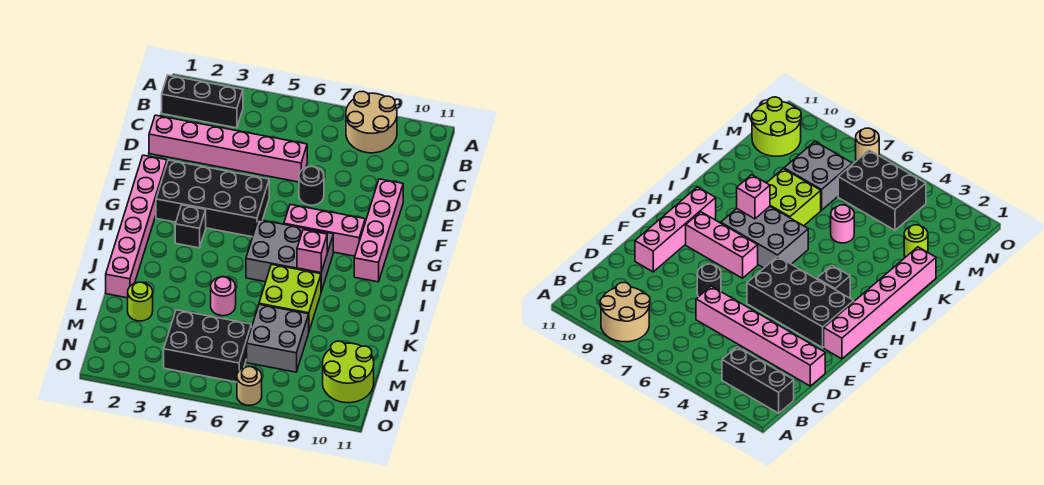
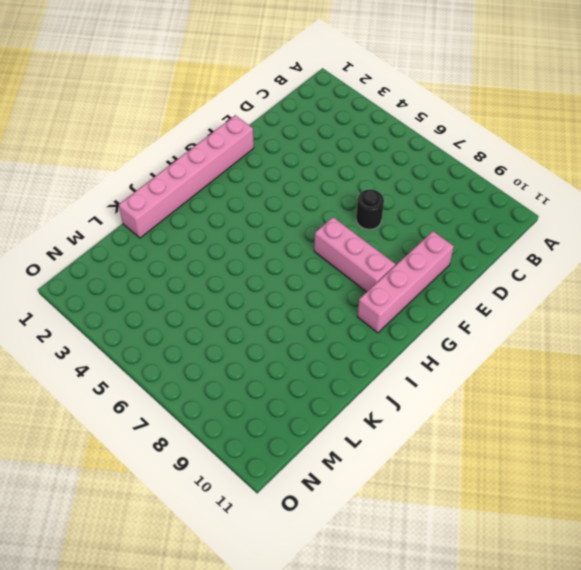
none -> tan 2x2 round brick [346,91,397,153]
none -> black 1x3 brick [162,75,243,128]
none -> pink 1x6 brick [149,115,307,182]

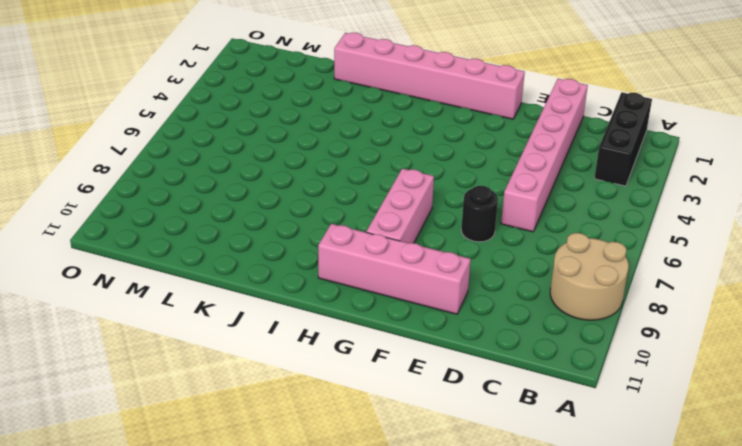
none -> black 2x4 brick [156,160,269,237]
none -> black 1x1 brick [175,205,206,248]
none -> grey 2x3 brick [246,220,333,292]

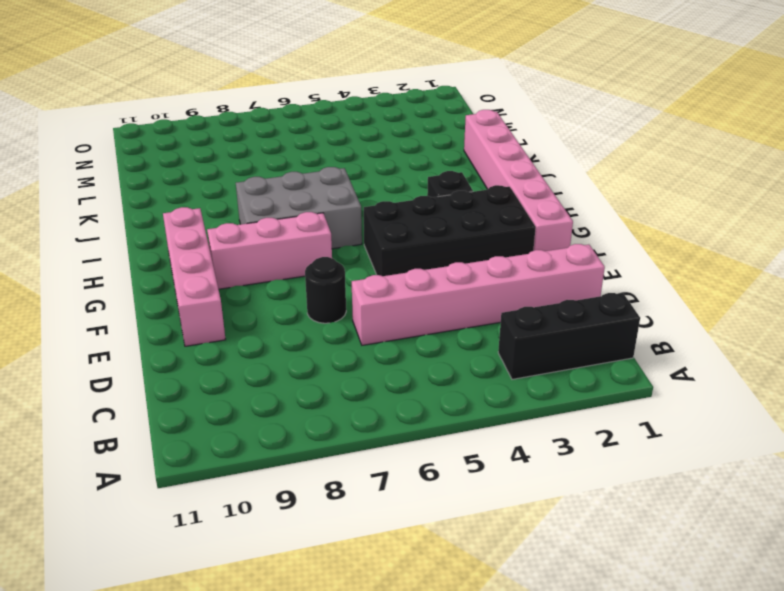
none -> tan 2x2 round brick [346,91,397,153]
none -> lime 2x2 brick [259,264,321,331]
none -> pink 1x1 round brick [211,277,236,316]

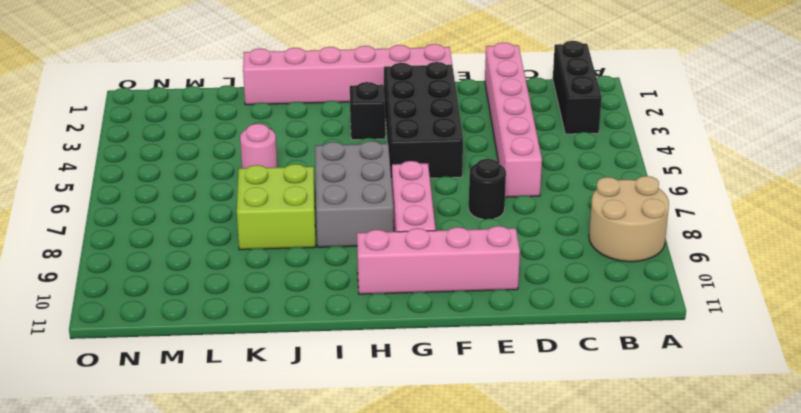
none -> lime 1x1 round brick [128,282,153,321]
none -> grey 2x2 brick [247,305,309,372]
none -> black 2x3 brick [164,310,251,382]

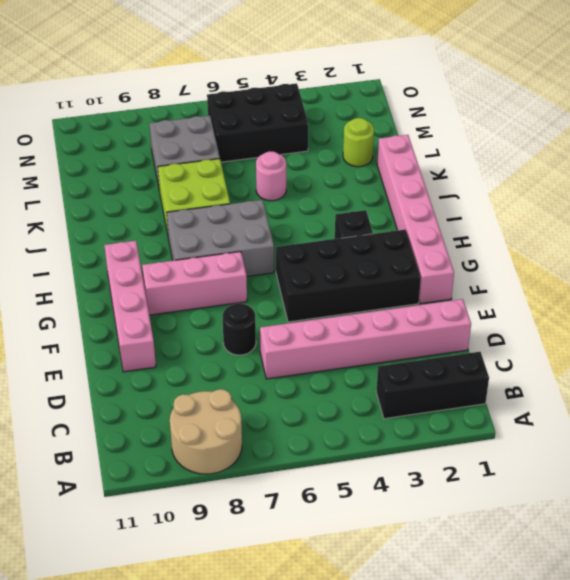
none -> lime 2x2 round brick [323,341,374,403]
none -> tan 1x1 round brick [237,366,262,405]
none -> pink 1x1 brick [297,230,327,273]

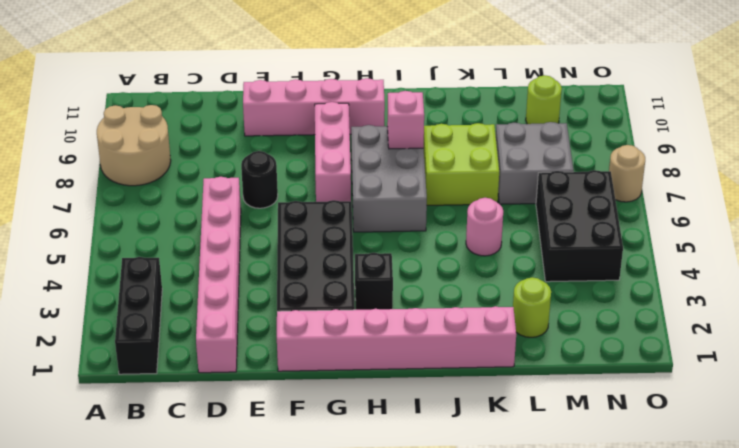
lime 1x1 round brick [526,75,562,124] -> lime 2x2 round brick [323,341,374,403]

